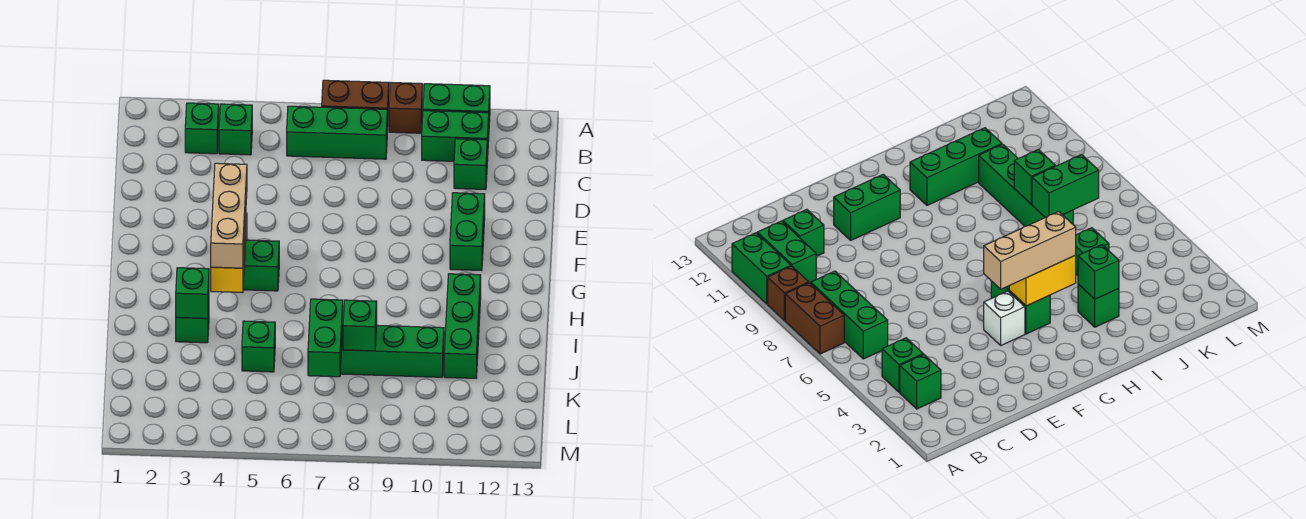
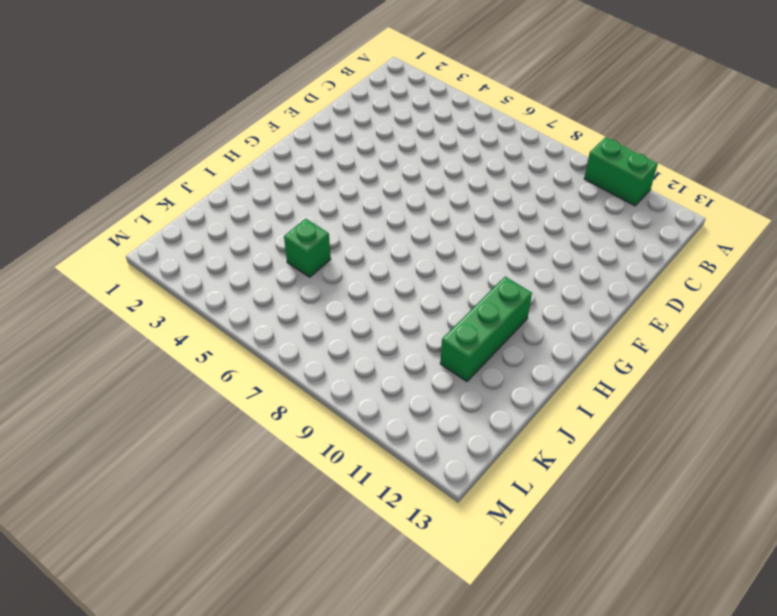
none -> brown 1x2 brick [322,80,389,132]
none -> brown 1x1 brick [389,83,423,133]
none -> green 1x1 brick [185,103,219,154]

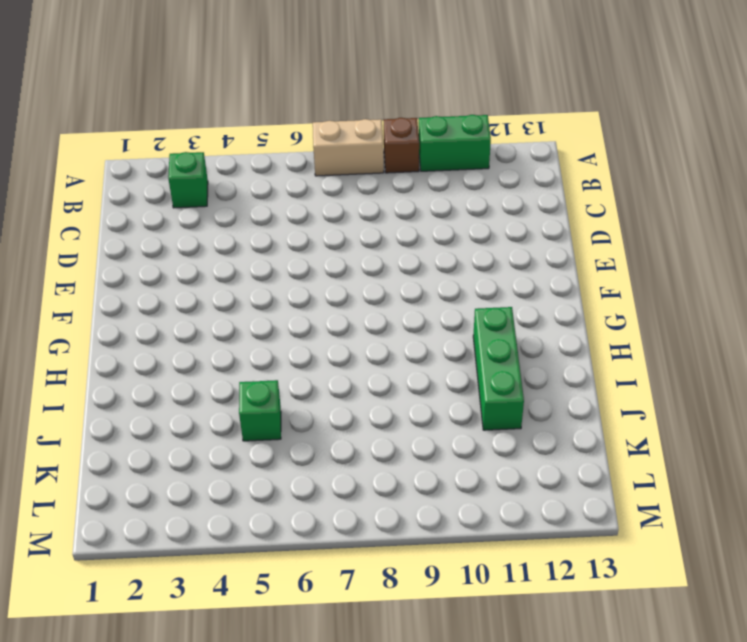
tan 1x2 brick [313,119,384,176] -> brown 1x2 brick [322,80,389,132]
none -> green 1x1 brick [219,104,252,155]
none -> green 1x3 brick [287,106,387,159]
none -> green 1x2 brick [422,111,489,161]

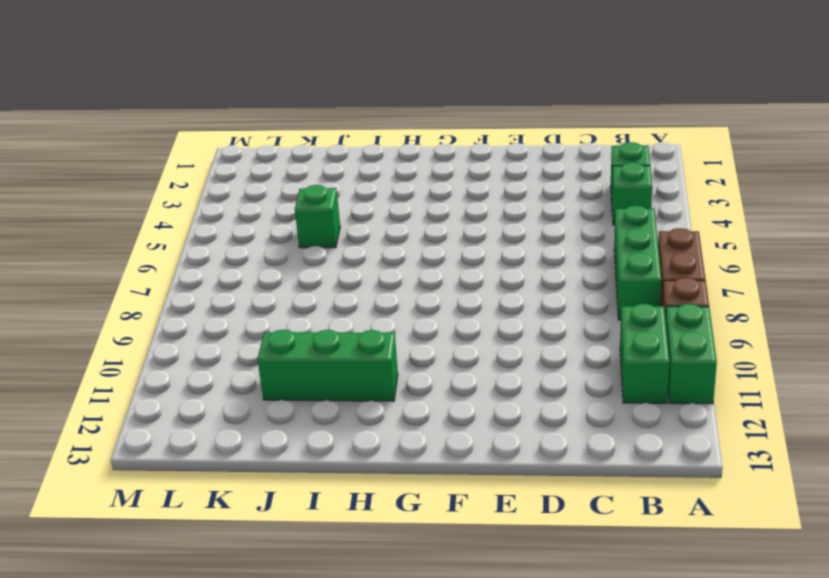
none -> green 1x1 brick [454,139,487,189]
none -> green 1x2 brick [450,193,485,270]
none -> white 1x1 brick [984,291,1025,345]

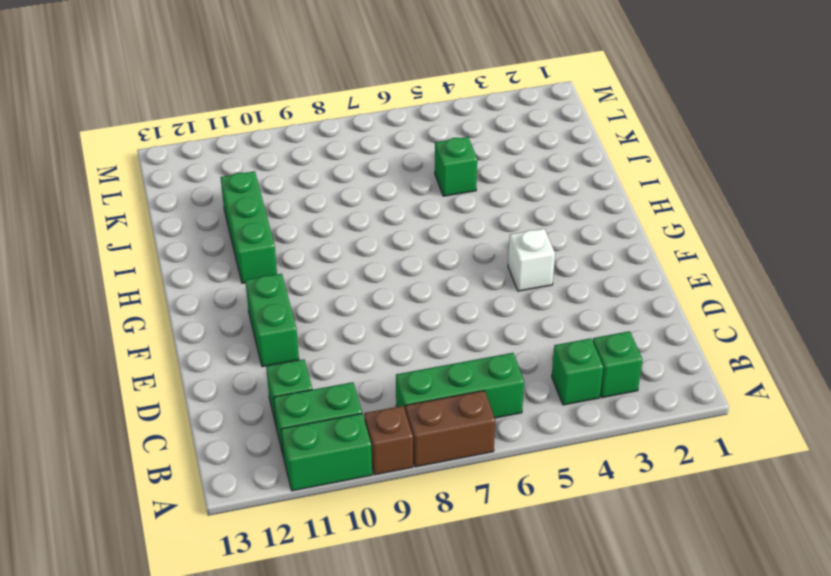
none -> green 1x2 brick [243,240,279,291]
none -> green 1x1 brick [176,305,209,343]
none -> green 1x4 brick [340,325,444,377]

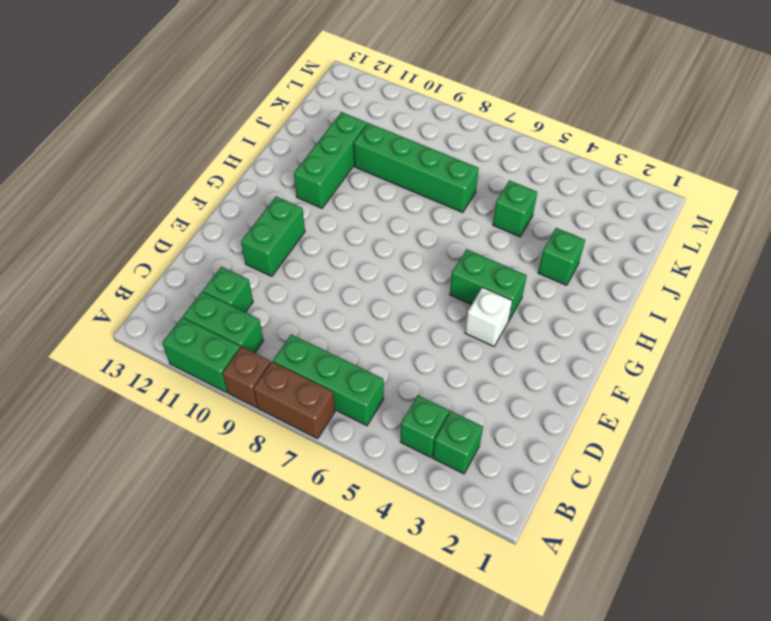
none -> yellow 1x2 brick [211,219,246,293]
none -> green 1x1 brick [176,268,209,318]
none -> green 1x2 brick [308,299,343,377]

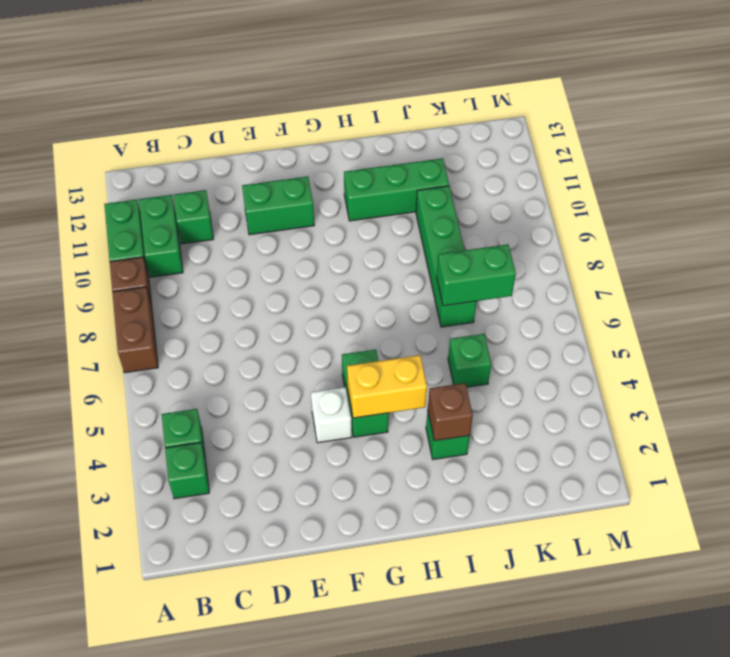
brown 1x1 brick [428,383,473,441] -> green 1x1 brick [176,268,209,318]
none -> green 1x3 brick [287,106,387,159]
none -> green 1x1 brick [343,300,377,351]
none -> tan 1x3 brick [211,163,247,268]

